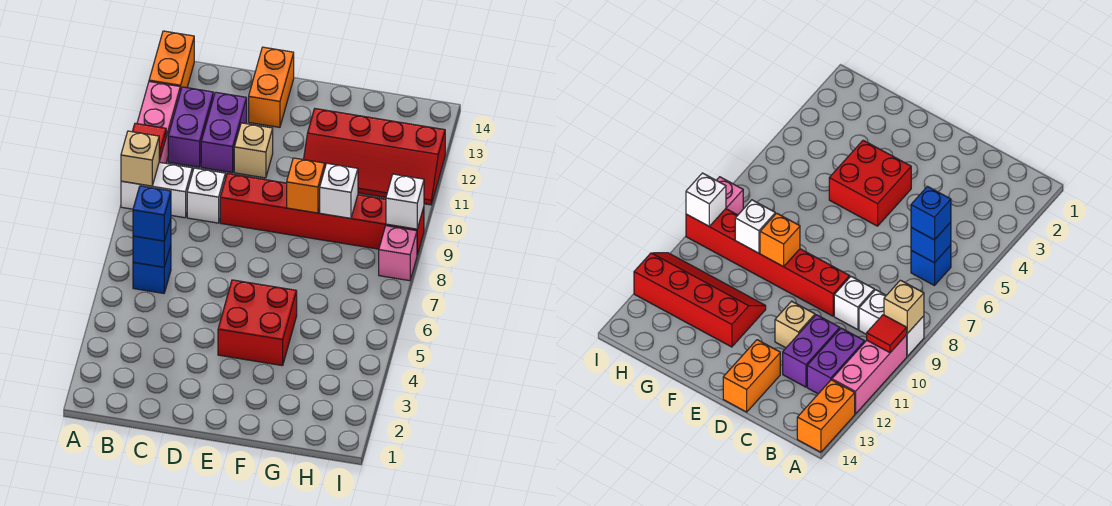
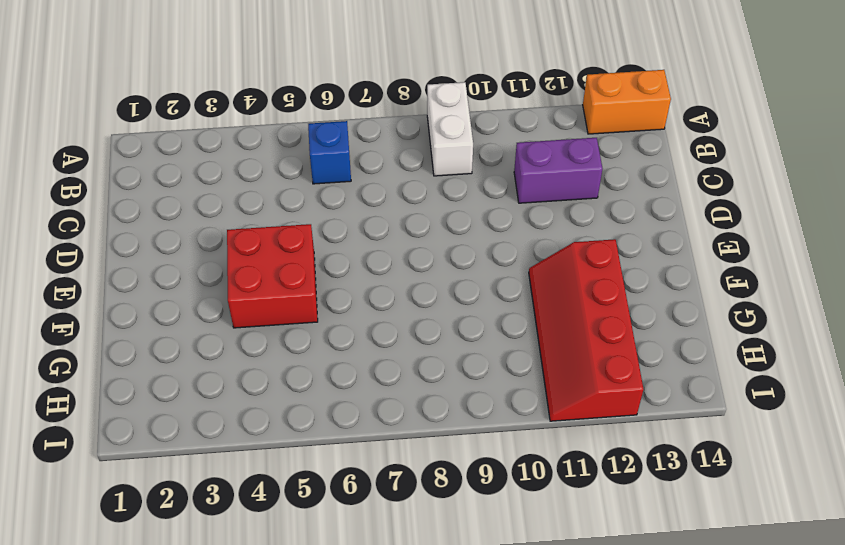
none -> pink 1x3 brick [137,82,180,163]
none -> purple 1x2 brick [168,87,213,167]
none -> white 1x1 brick [187,168,225,223]

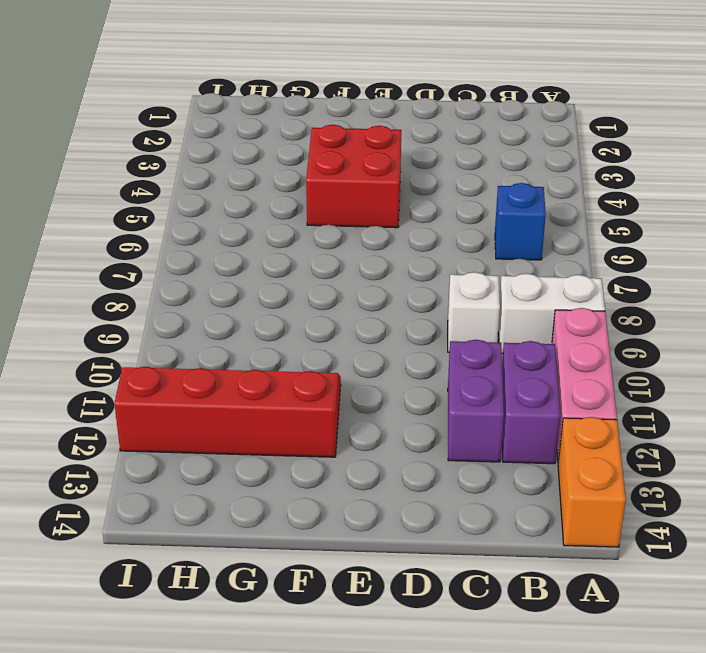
none -> red 1x6 brick [220,173,424,255]
none -> tan 1x1 brick [234,123,273,178]
none -> orange 1x2 brick [249,47,294,127]

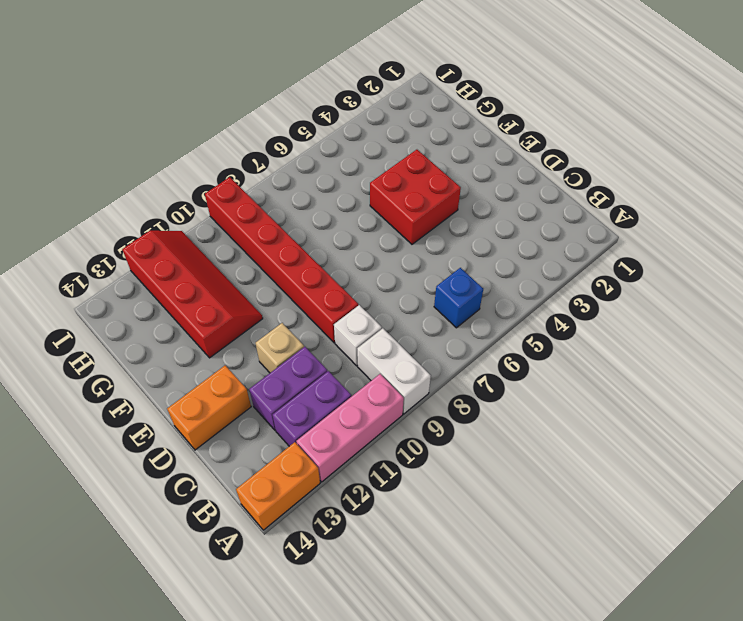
none -> pink 1x1 brick [379,226,417,281]
none -> tan 1x1 brick [121,131,159,186]
none -> red 1x1 tile [132,123,166,161]

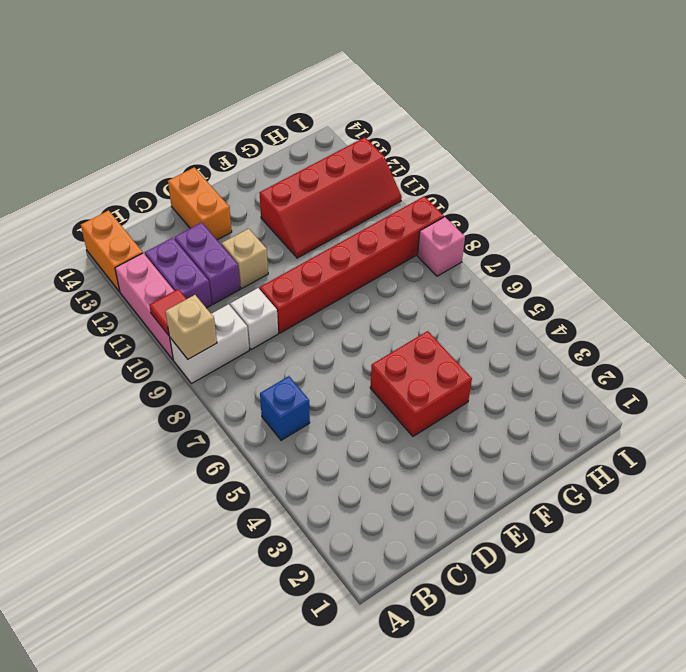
none -> blue 1x1 brick [133,219,171,267]
none -> orange 1x1 brick [287,158,325,213]
none -> white 1x1 brick [320,163,358,218]

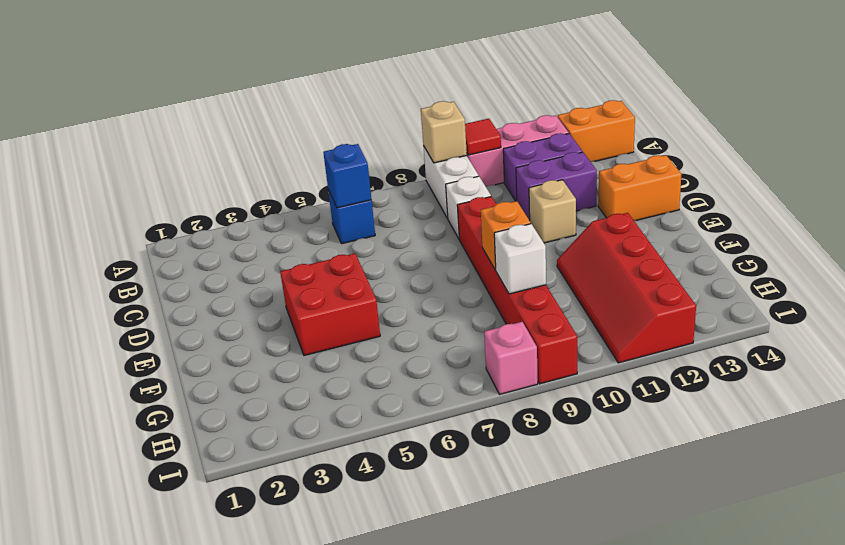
none -> white 1x1 brick [386,174,424,229]
none -> blue 1x1 brick [133,186,171,241]

